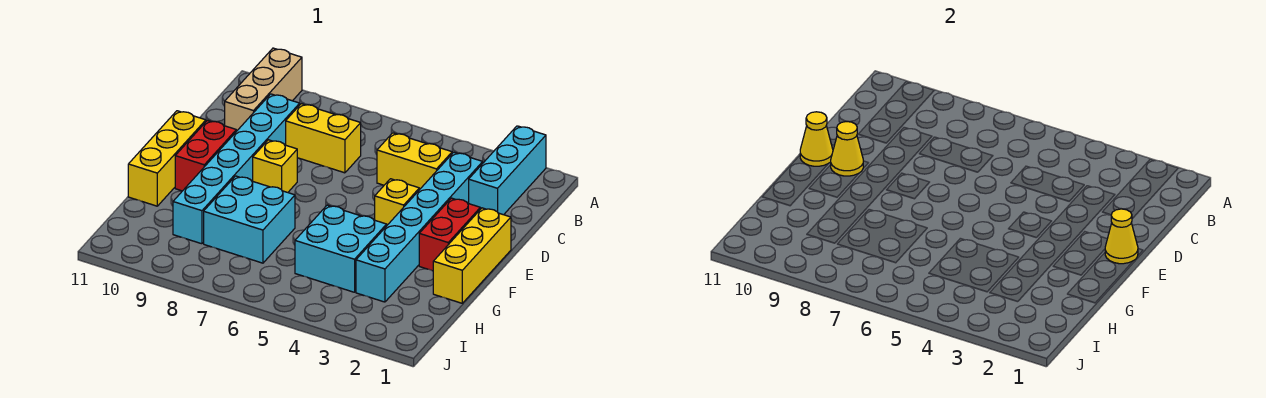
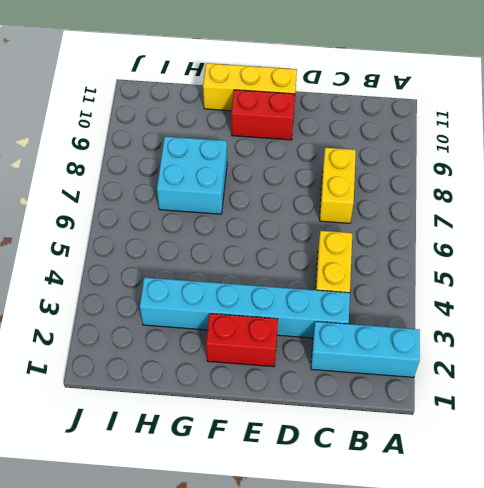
none -> tan 1x3 brick [225,48,302,131]
none -> cyan 1x6 brick [173,94,300,244]
none -> yellow 1x3 brick [433,208,511,303]

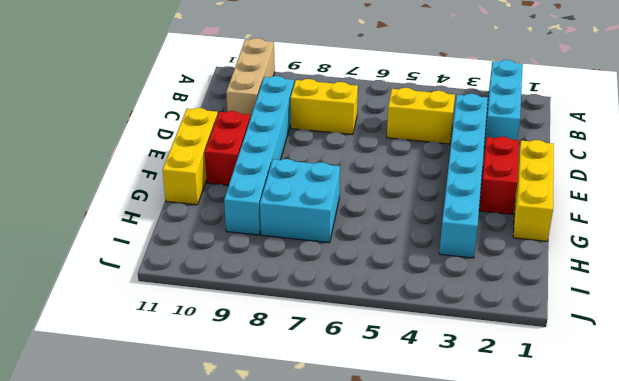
none -> yellow 1x1 brick [375,179,419,225]
none -> yellow 1x1 brick [253,140,297,192]
none -> cyan 2x2 brick [295,205,387,292]

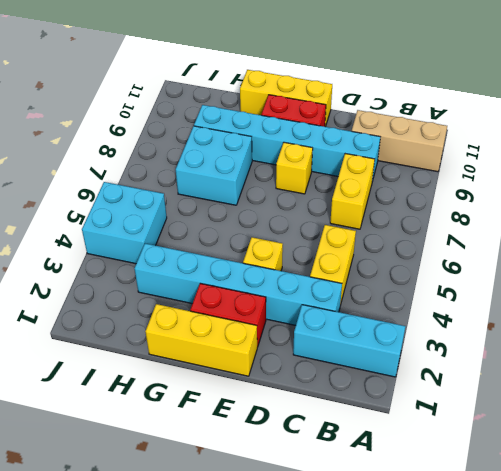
cyan 2x2 brick [82,182,167,264] -> cyan 2x2 brick moved to [295,205,387,292]
none -> yellow 1x1 cone [1105,209,1138,264]
none -> yellow 1x1 cone [831,122,863,176]
none -> yellow 1x1 cone [800,112,833,166]

